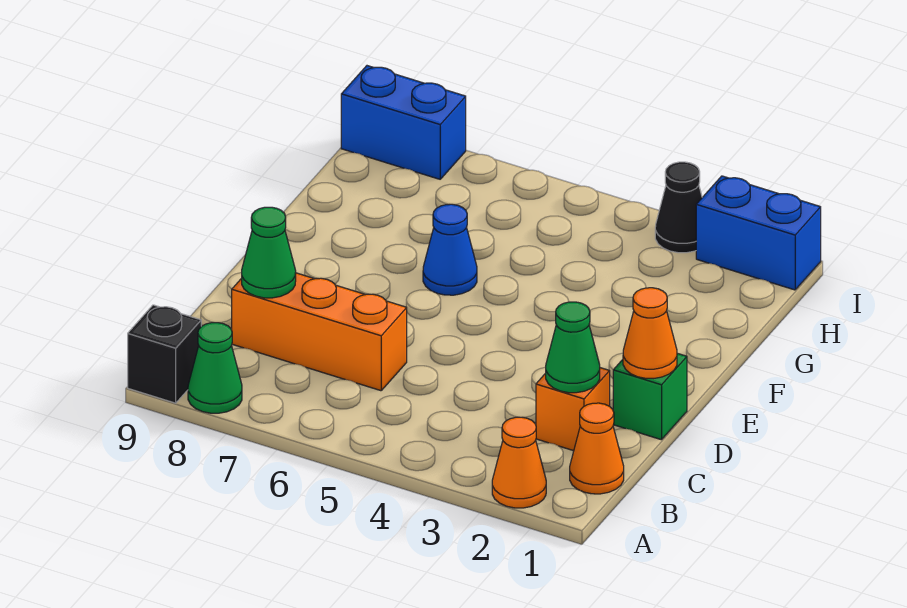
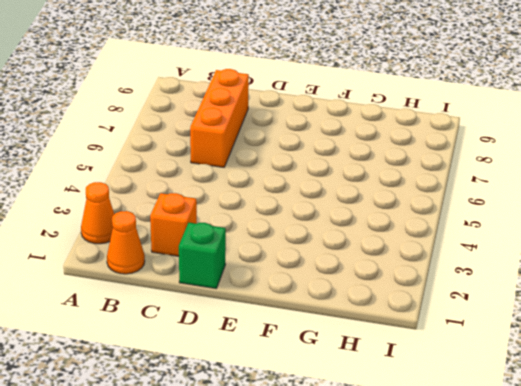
none -> green 1x1 cone [188,323,242,413]
none -> black 1x1 brick [128,305,201,403]
none -> blue 1x1 cone [423,204,477,295]

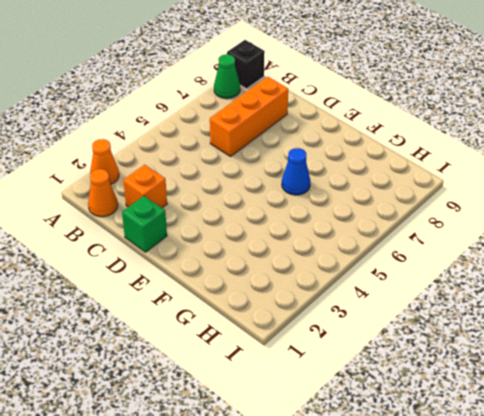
none -> blue 1x2 brick [696,176,821,290]
none -> black 1x1 cone [655,162,702,253]
none -> blue 1x2 brick [341,66,466,179]

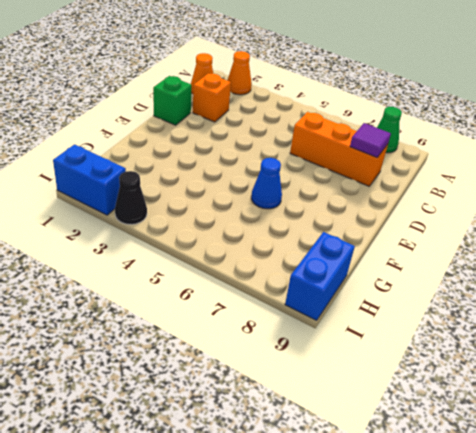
purple 1x1 tile [350,123,391,157] -> green 1x1 cone [242,207,296,298]
blue 1x2 brick [285,232,355,320] -> blue 1x2 brick turned to [341,66,466,179]
none -> black 1x1 brick [128,305,201,403]
none -> green 1x1 cone [546,302,600,393]
none -> orange 1x1 cone [623,288,677,379]

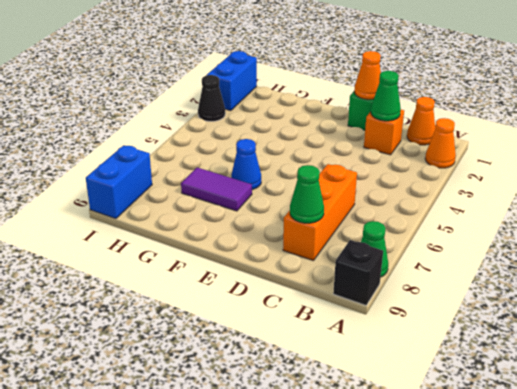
purple 1x2 tile [181,168,252,211] -> none

